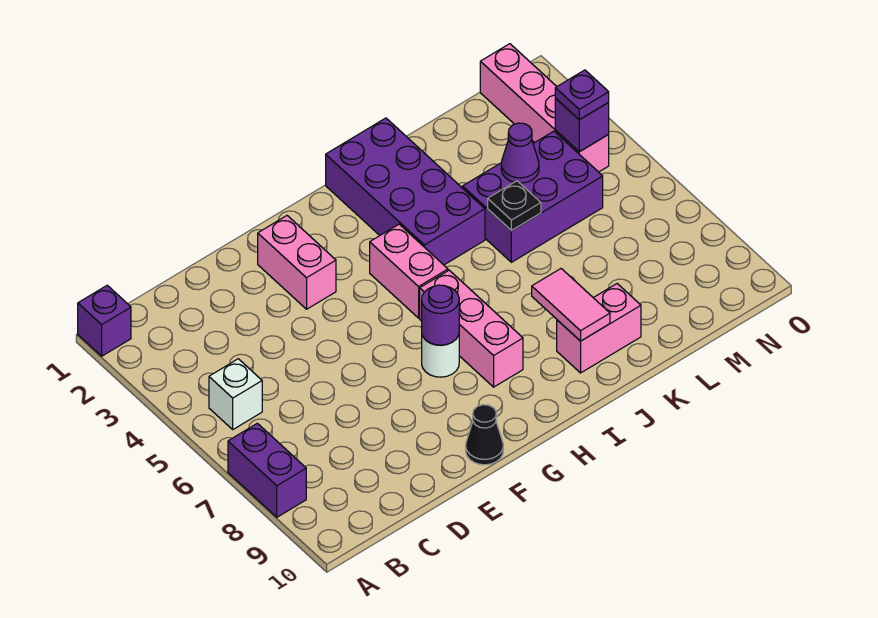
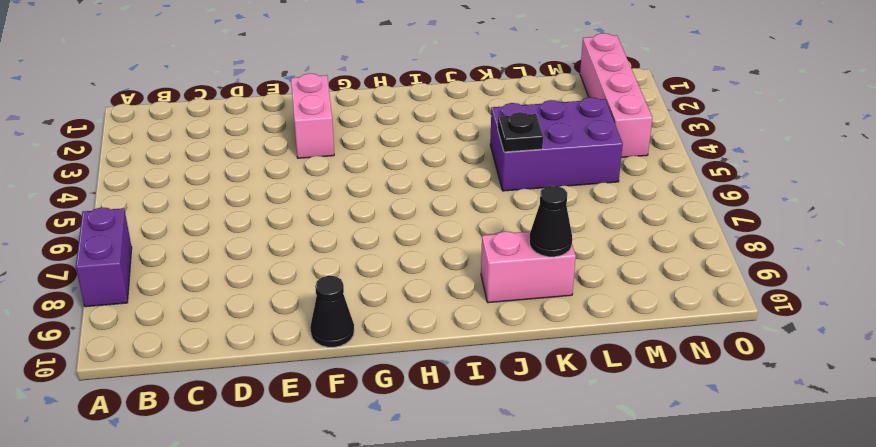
black 1x1 cone [529,186,572,257] -> none
none -> purple 1x1 brick [78,285,131,356]
none -> white 1x1 brick [209,359,262,429]
none -> white 1x1 round brick [422,335,459,377]

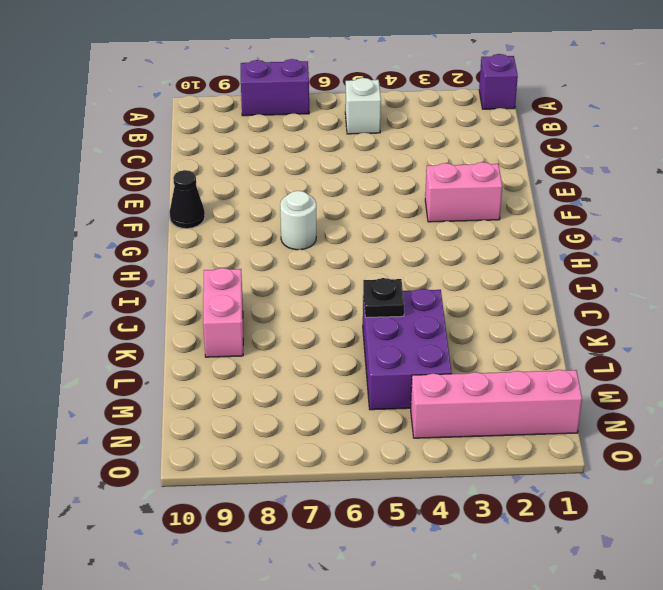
none -> pink 1x2 brick [370,224,448,318]
none -> pink 1x3 brick [420,270,523,387]
none -> purple 2x4 brick [326,118,485,265]

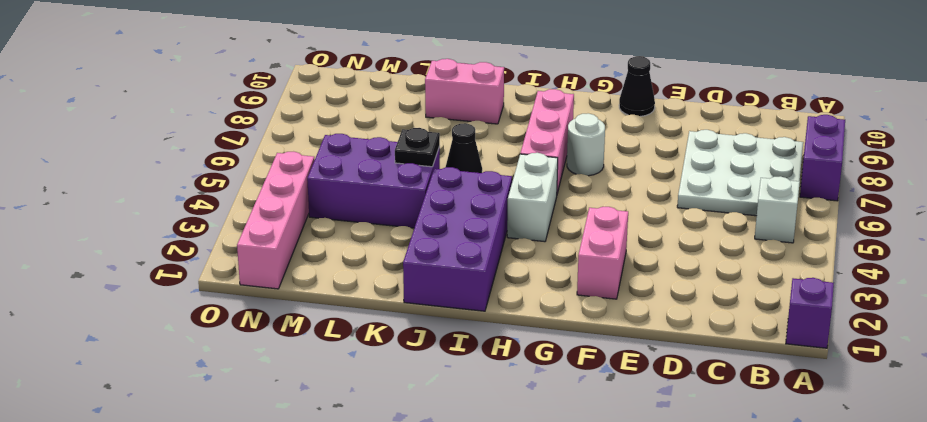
white 3x3 plate [677,130,803,216] -> none
white 1x2 brick [507,153,558,242] -> pink 1x2 brick [370,224,448,318]
black 1x1 cone [446,123,482,173] -> none
none -> purple 1x1 round brick [422,285,459,345]
none -> pink 1x2 tile [532,269,610,341]
none -> purple 1x1 cone [501,123,539,183]

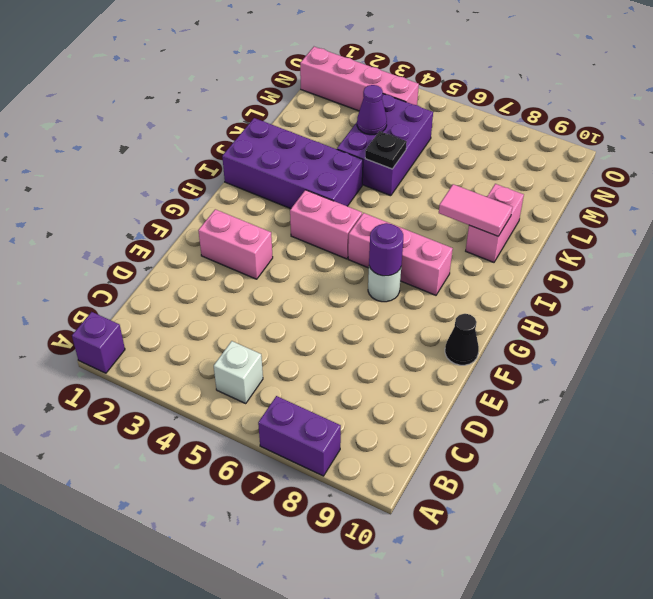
none -> purple 1x1 brick [555,99,609,152]
none -> purple 1x1 plate [555,70,609,120]

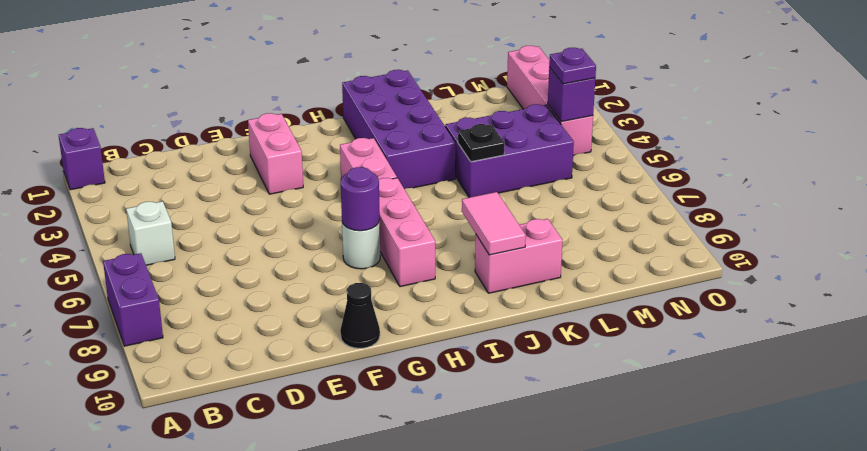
none -> purple 1x1 cone [501,123,539,183]

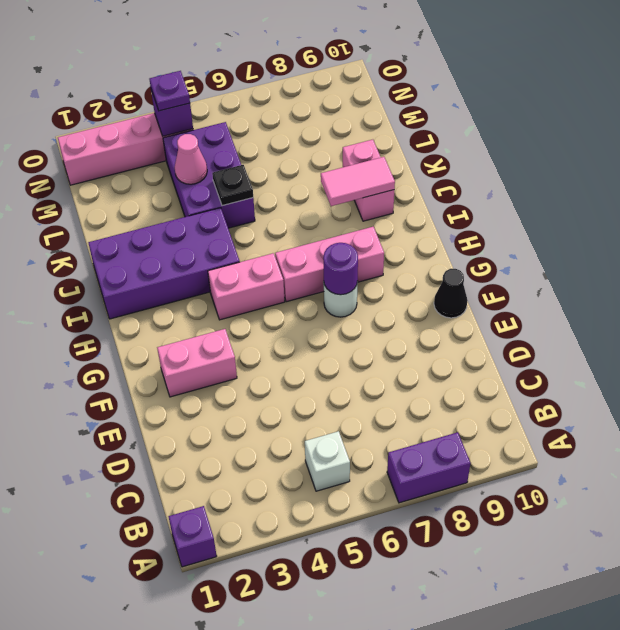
pink 1x1 cone [175,134,207,184] -> purple 1x1 cone [501,123,539,183]

